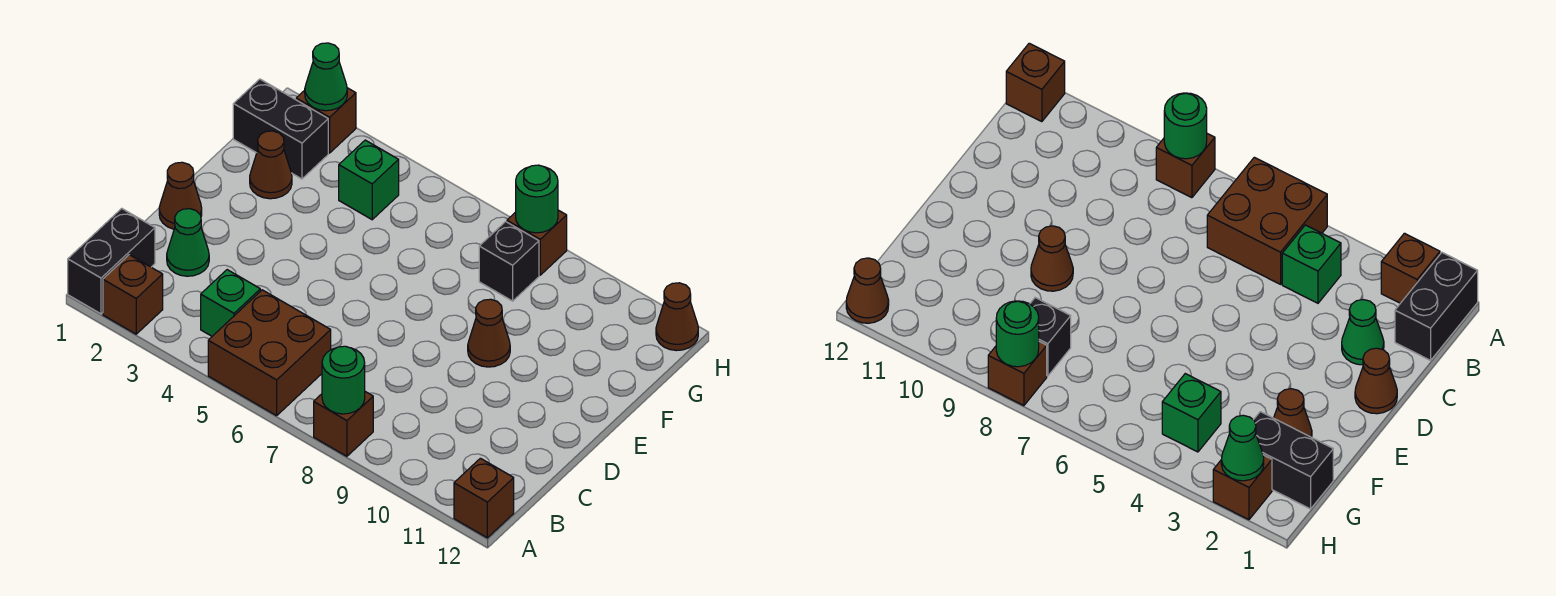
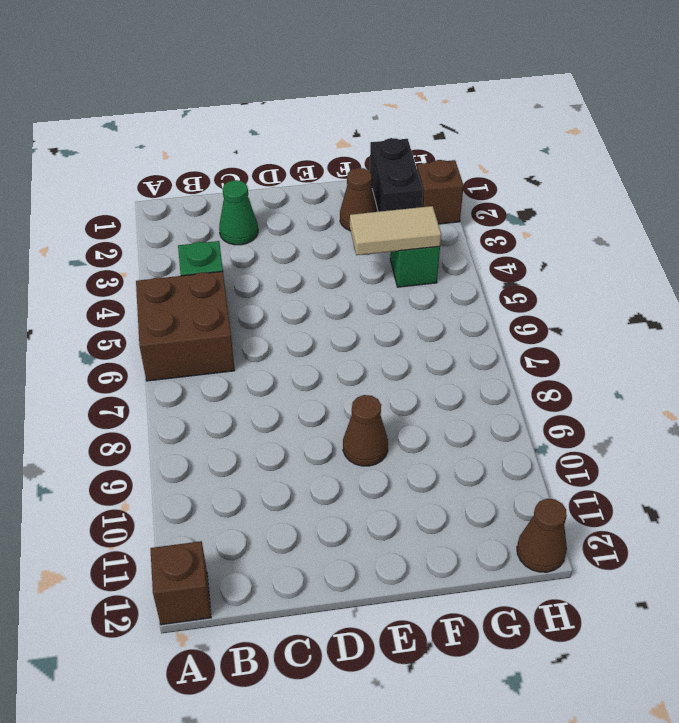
tan 1x2 tile [350,206,441,255] -> none
none -> black 1x2 brick [68,208,155,314]
none -> brown 1x1 brick [103,255,163,334]
none -> brown 1x1 brick [314,392,373,456]

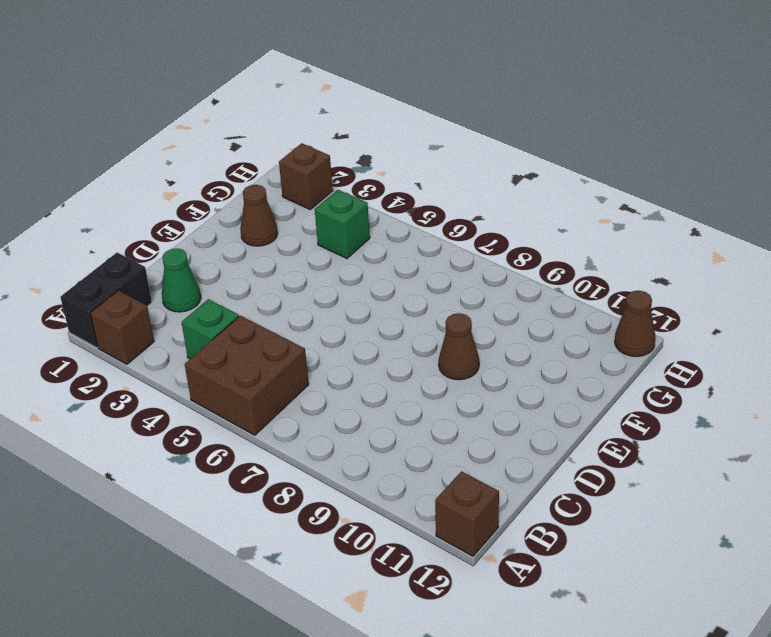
none -> brown 1x1 brick [314,392,373,456]
none -> brown 1x1 cone [159,162,202,229]
none -> black 1x2 brick [233,79,328,179]

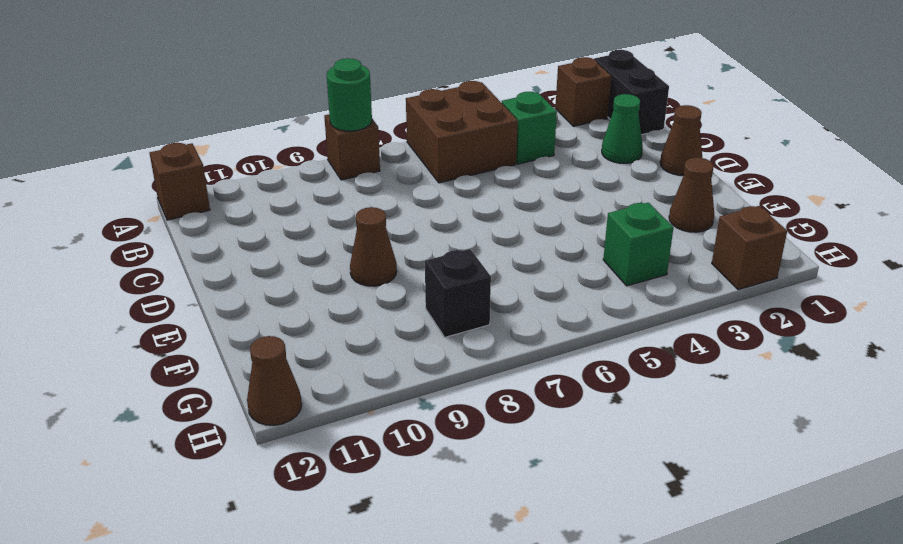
none -> black 1x2 brick [233,79,328,179]
none -> brown 1x1 brick [507,210,567,275]
none -> green 1x1 cone [305,43,347,111]

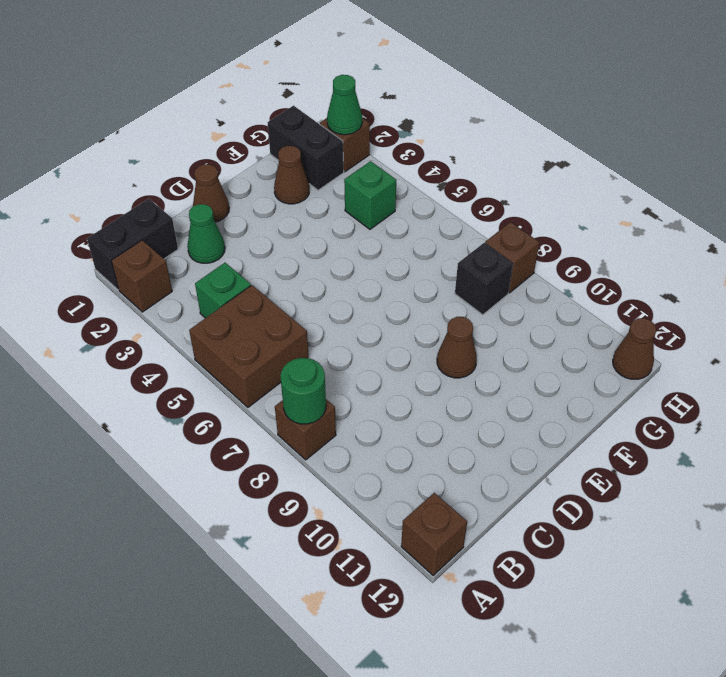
none -> green 1x1 round brick [516,165,558,233]

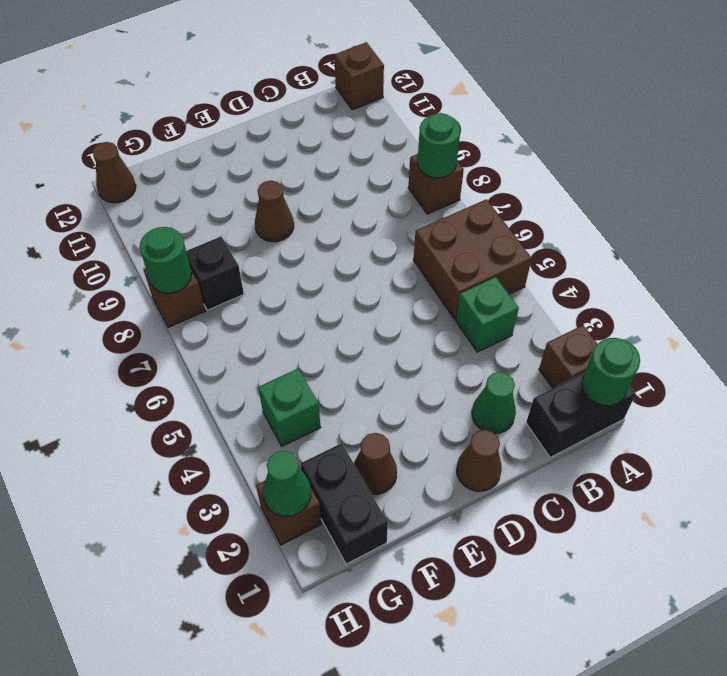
green 1x1 round brick [582,338,640,406] -> none

